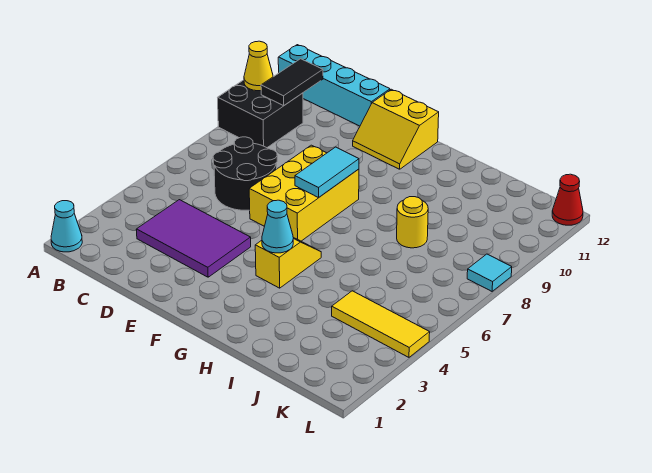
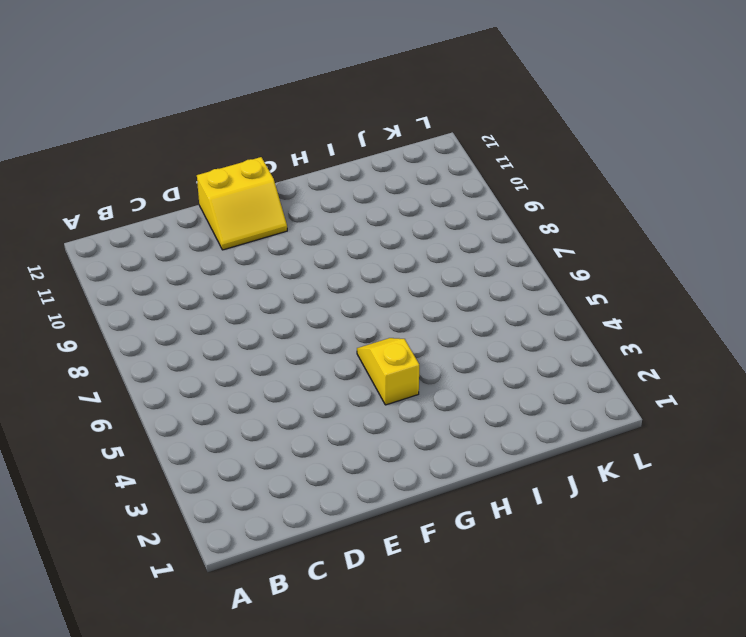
none -> cyan 1x1 cone [51,201,82,252]
none -> black 2x2 brick [218,80,303,148]
none -> cyan 1x4 brick [278,45,390,126]

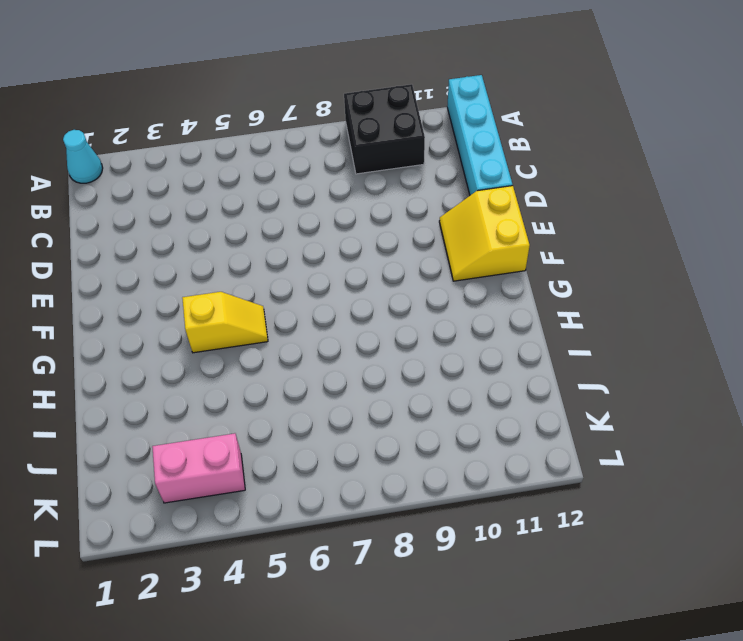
pink 1x2 brick [152,433,245,503] -> yellow 1x3 tile [332,291,430,357]
none -> purple 2x3 tile [136,200,251,277]
none -> black 2x2 round brick [213,137,277,210]
none -> yellow 2x3 brick [249,145,359,241]

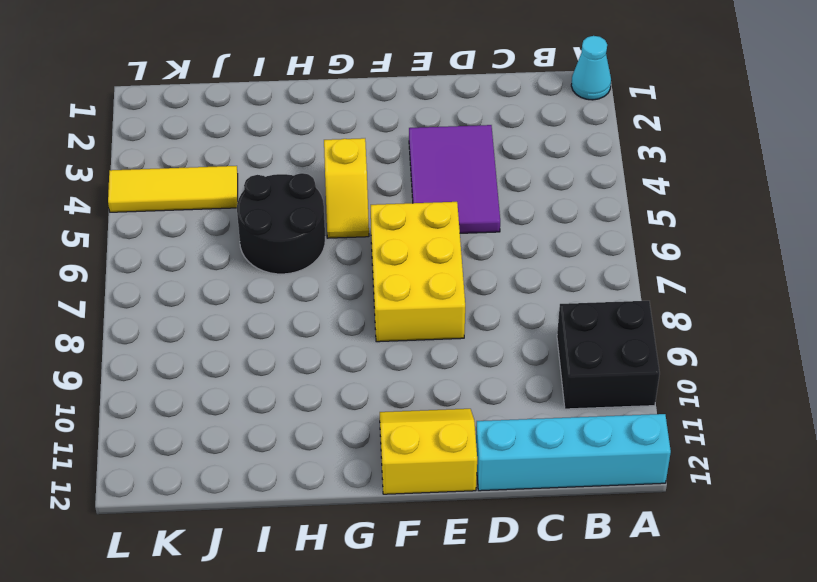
purple 2x3 tile [409,125,500,233] -> purple 2x3 tile turned to [136,200,251,277]
black 2x2 round brick [237,173,325,274] -> black 2x2 round brick moved to [213,137,277,210]
none -> yellow 1x1 round brick [397,197,428,248]
none -> cyan 1x1 tile [467,254,512,291]
none -> red 1x1 cone [552,174,583,225]

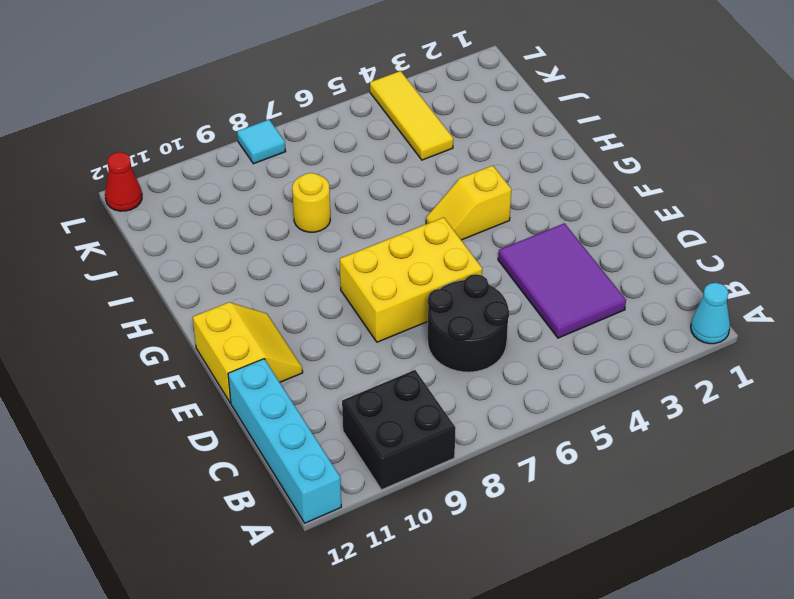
none -> yellow 1x1 cone [244,41,273,91]
none -> black 1x2 tile [261,59,323,106]
none -> cyan 1x2 tile [295,147,359,198]

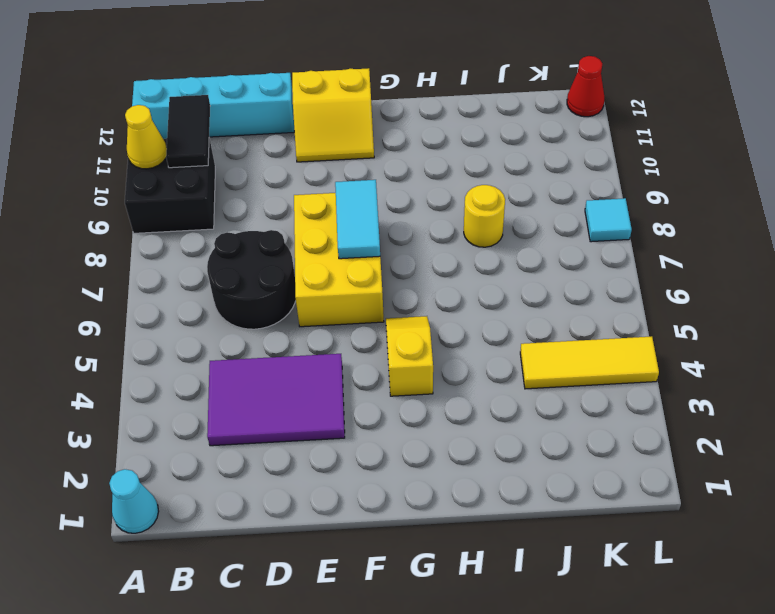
none -> cyan 1x1 cone [262,200,293,253]

